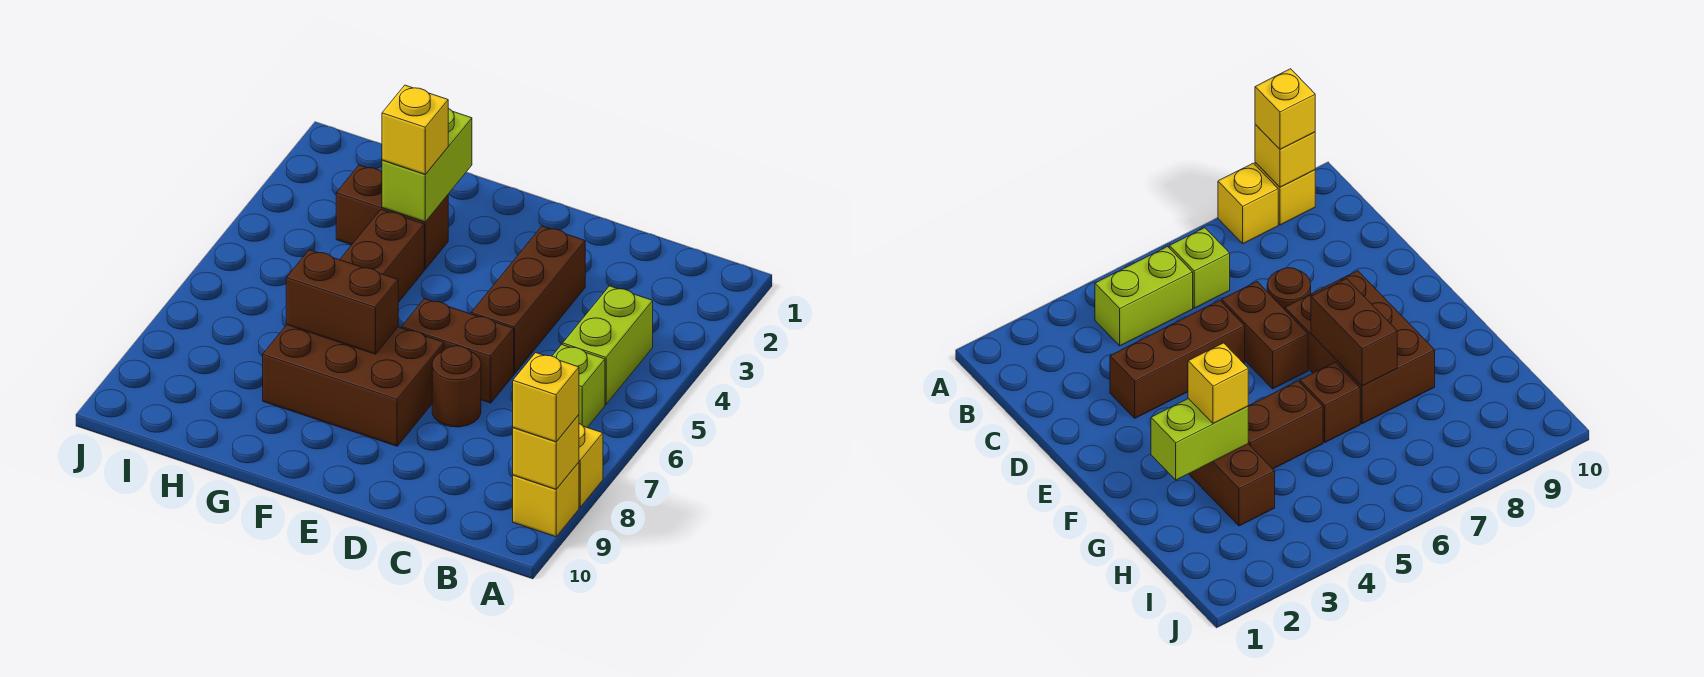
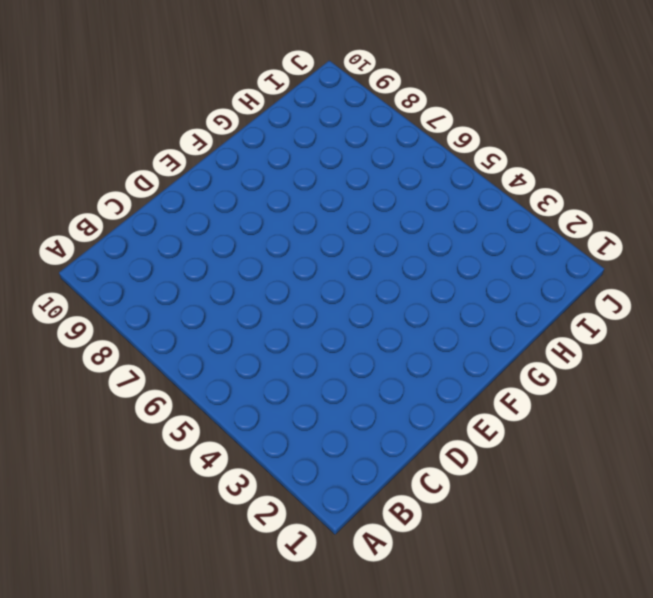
none -> yellow 1x1 brick [579,423,603,507]
none -> yellow 1x1 brick [513,462,579,537]
none -> lime 1x2 brick [563,286,653,404]

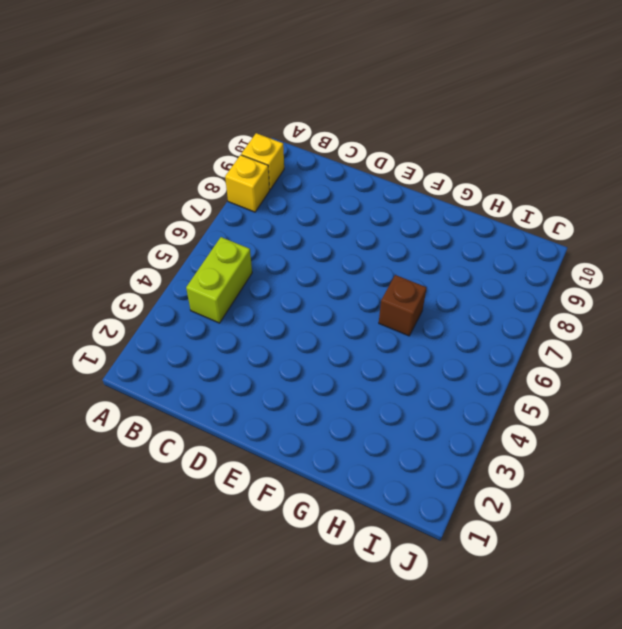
none -> lime 1x1 brick [552,344,605,427]
none -> brown 1x3 brick [471,226,585,374]
none -> brown 1x2 brick [402,299,514,403]

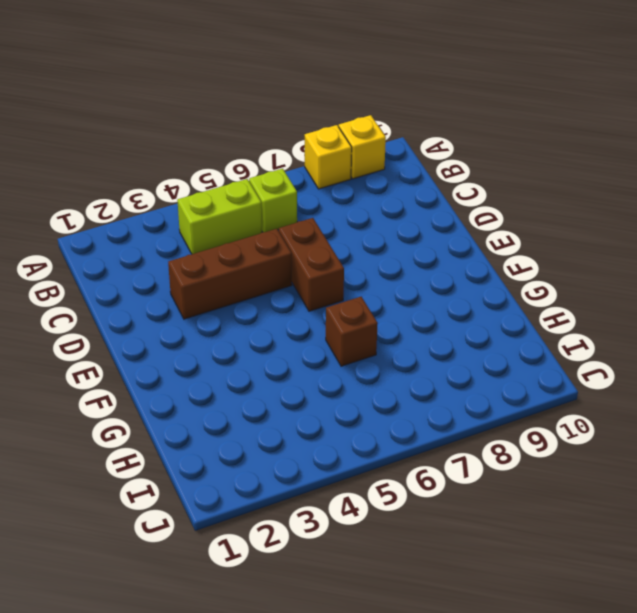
none -> brown 1x1 round brick [432,346,481,427]
none -> brown 2x3 brick [263,325,444,446]
none -> brown 1x2 brick [336,165,448,269]

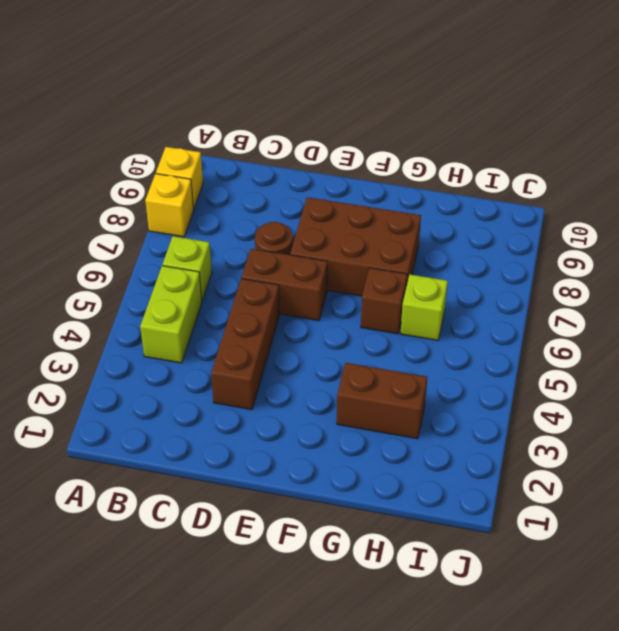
lime 1x1 brick [400,274,448,340] -> none
none -> brown 1x2 brick [340,210,424,303]
none -> yellow 1x1 brick [513,415,579,489]
none -> brown 1x2 brick [286,250,398,354]

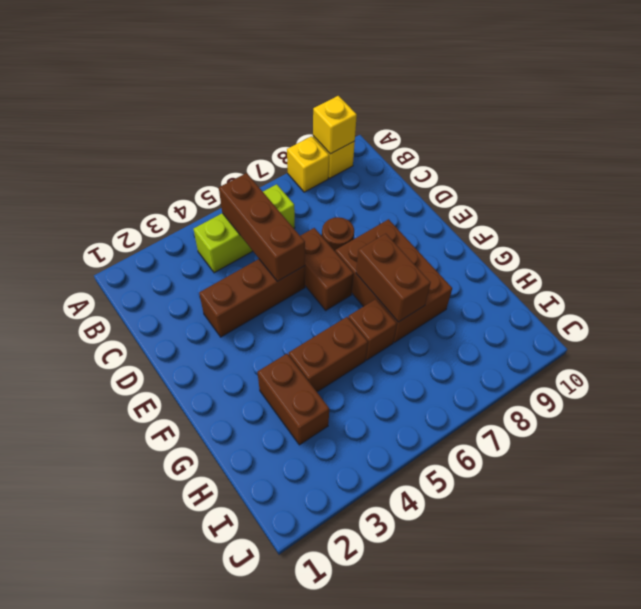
brown 1x3 brick [219,173,305,281] -> none
none -> lime 1x2 brick [382,108,472,222]
none -> yellow 1x1 brick [513,353,579,442]
none -> yellow 1x1 brick [382,85,448,174]

